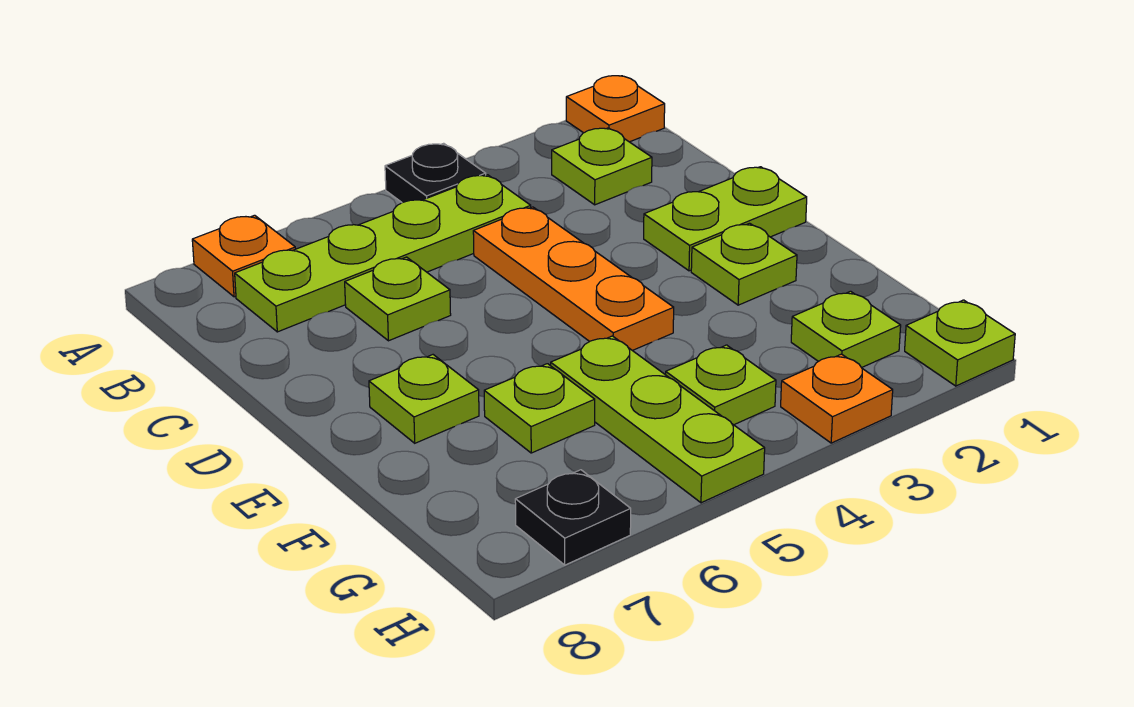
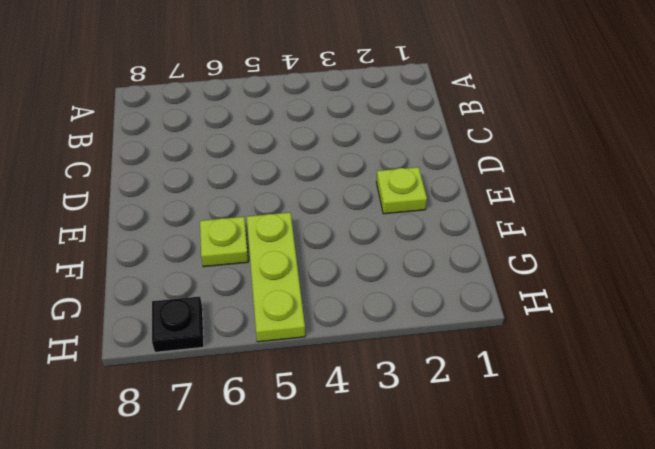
none -> orange 1x1 plate [566,76,665,142]
none -> black 1x1 plate [385,143,486,203]
none -> orange 1x1 plate [192,215,295,297]

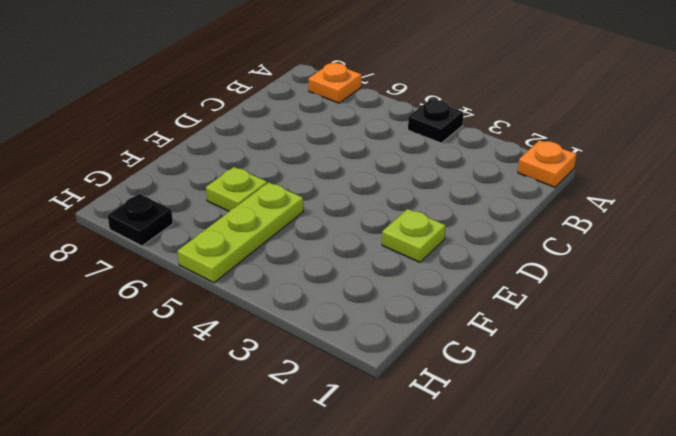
none -> lime 1x1 plate [552,128,652,205]
none -> lime 1x4 plate [235,175,531,332]
none -> orange 1x3 plate [473,207,674,351]

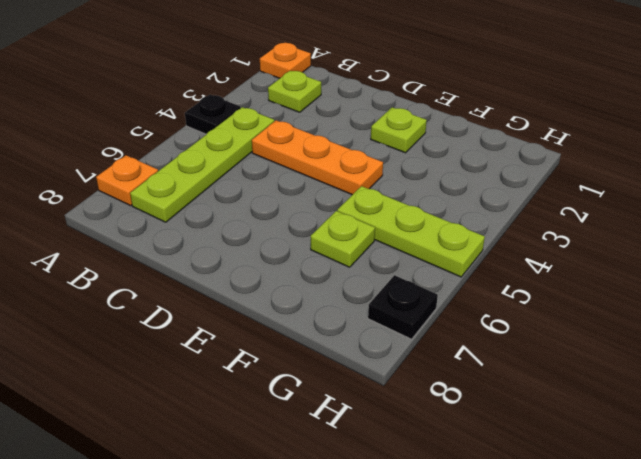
none -> lime 1x1 plate [345,257,451,341]
none -> lime 1x2 plate [644,167,807,271]
none -> lime 1x1 plate [369,355,479,443]

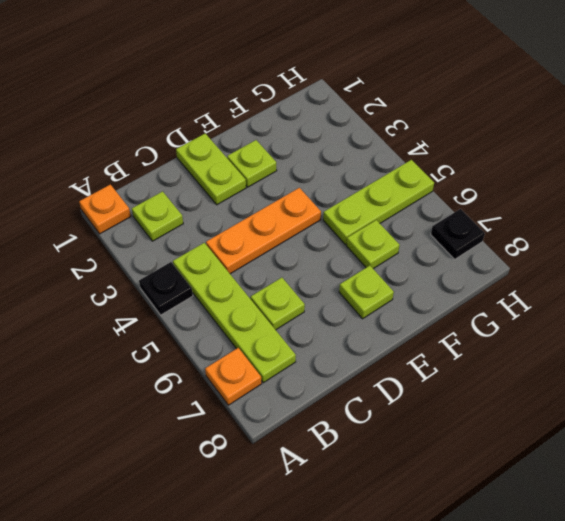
none -> lime 1x1 plate [791,291,901,368]
none -> lime 1x1 plate [666,345,776,425]
none -> lime 1x1 plate [905,300,1015,386]

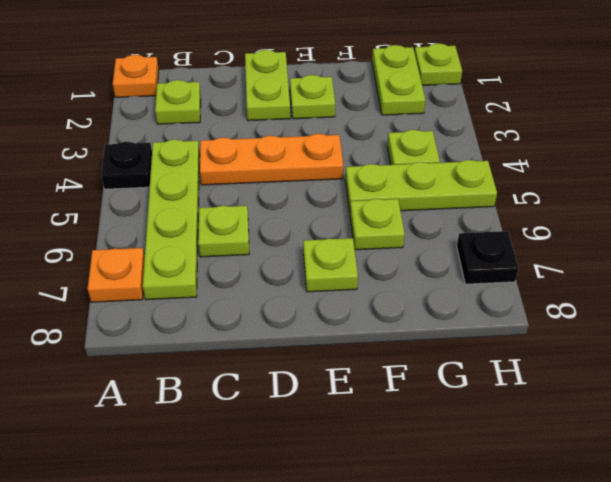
lime 1x2 plate [372,45,425,115] -> lime 1x1 plate [791,291,901,368]
none -> orange 1x1 plate [781,354,893,443]

